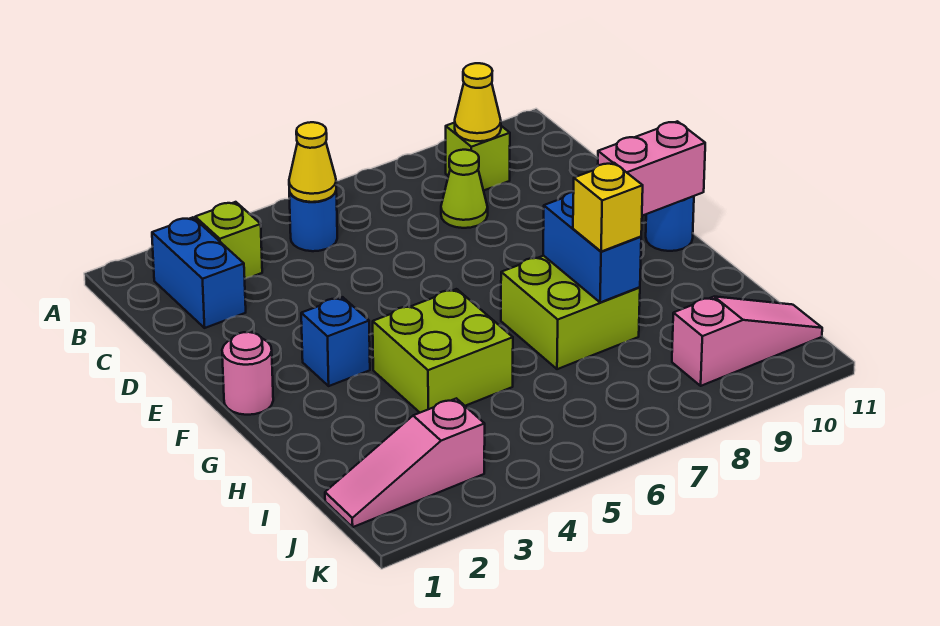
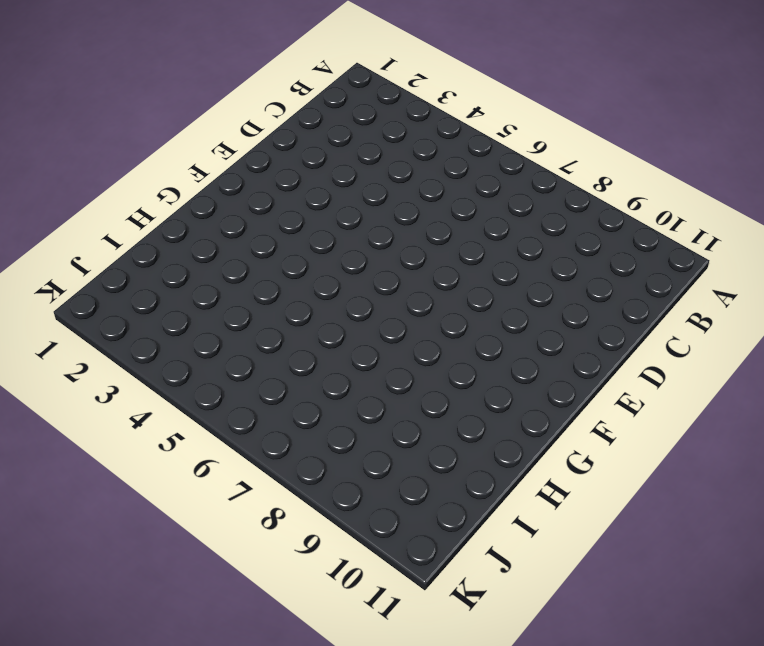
none -> blue 1x2 brick [152,217,246,328]
none -> lime 1x1 brick [195,202,262,279]
none -> blue 1x1 round brick [289,191,337,251]

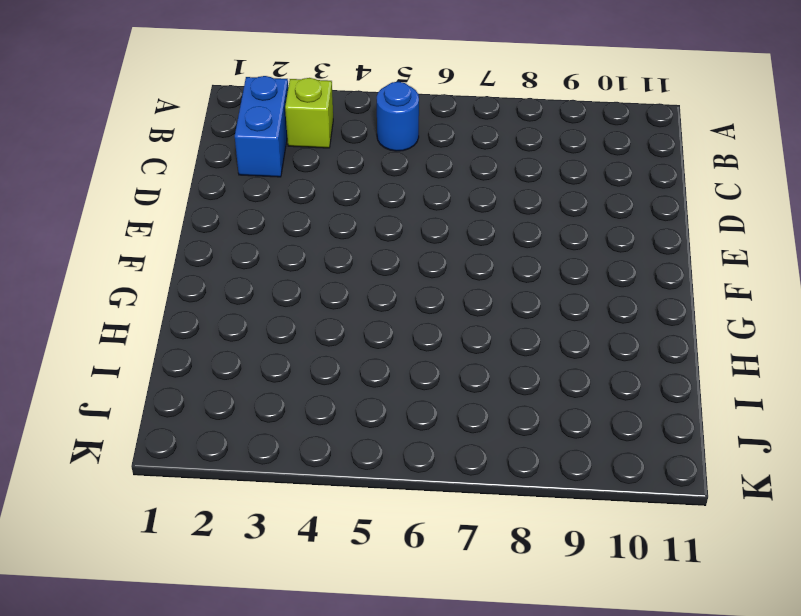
none -> lime 1x1 brick [446,123,510,191]
none -> lime 1x1 cone [441,150,488,228]
none -> pink 1x1 round brick [222,332,273,415]

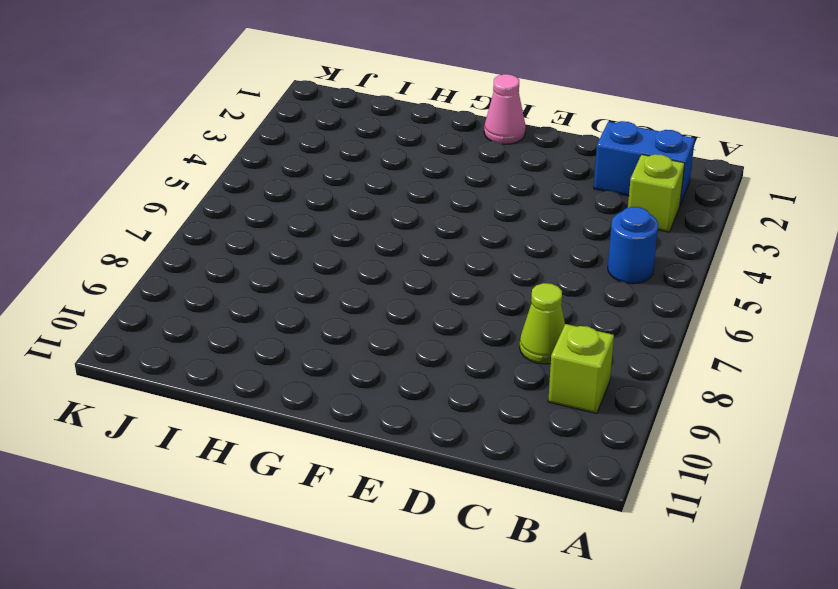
pink 1x1 cone [484,74,526,144] -> pink 1x1 round brick [222,332,273,415]
none -> blue 1x1 brick [301,297,370,386]
none -> blue 1x1 round brick [646,196,694,251]
none -> lime 2x2 brick [373,289,513,413]

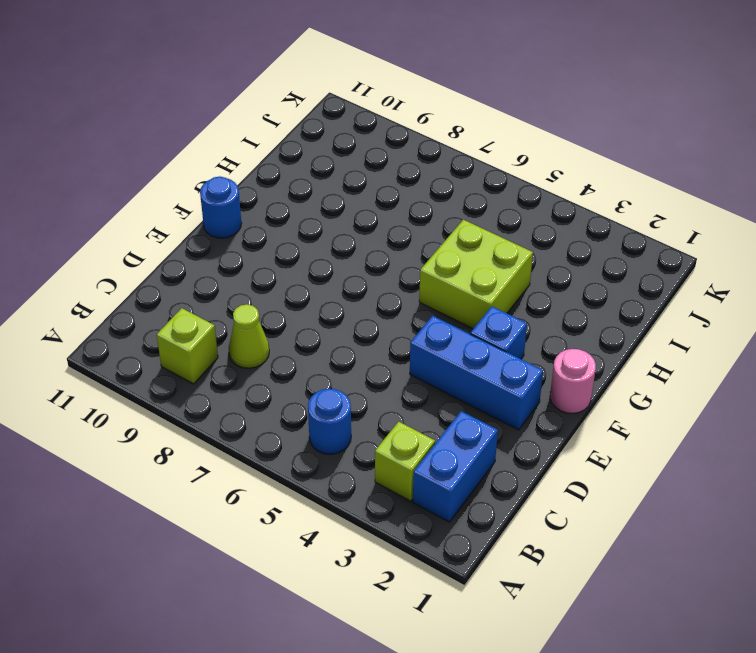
blue 1x3 brick [410,316,543,430] -> none
none -> lime 2x2 brick [501,256,640,369]
none -> pink 1x3 slope [325,398,485,527]
none -> pink 1x3 slope [672,297,822,386]

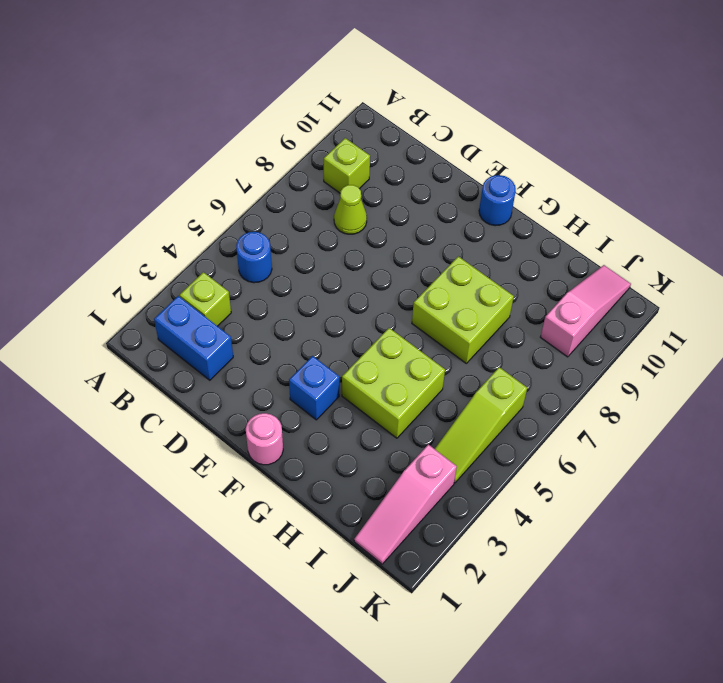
lime 1x3 slope [435,367,527,483] -> none
none -> yellow 1x1 cone [289,122,336,202]
none -> yellow 1x1 cone [455,63,501,141]
none -> pink 1x2 brick [598,121,705,216]

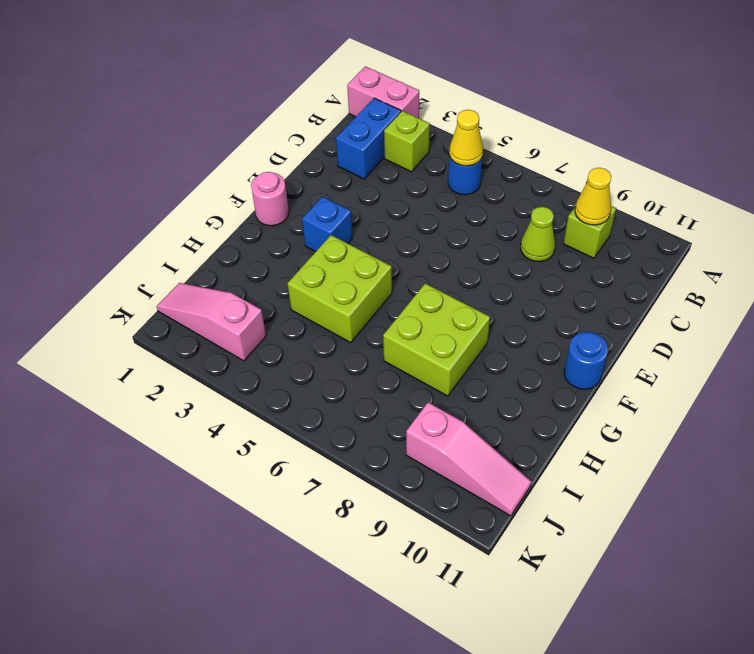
pink 1x2 brick [347,66,419,118] -> pink 1x2 brick moved to [598,121,705,216]
none -> blue 1x2 brick [543,192,641,302]
none -> yellow 1x1 brick [573,163,643,252]

